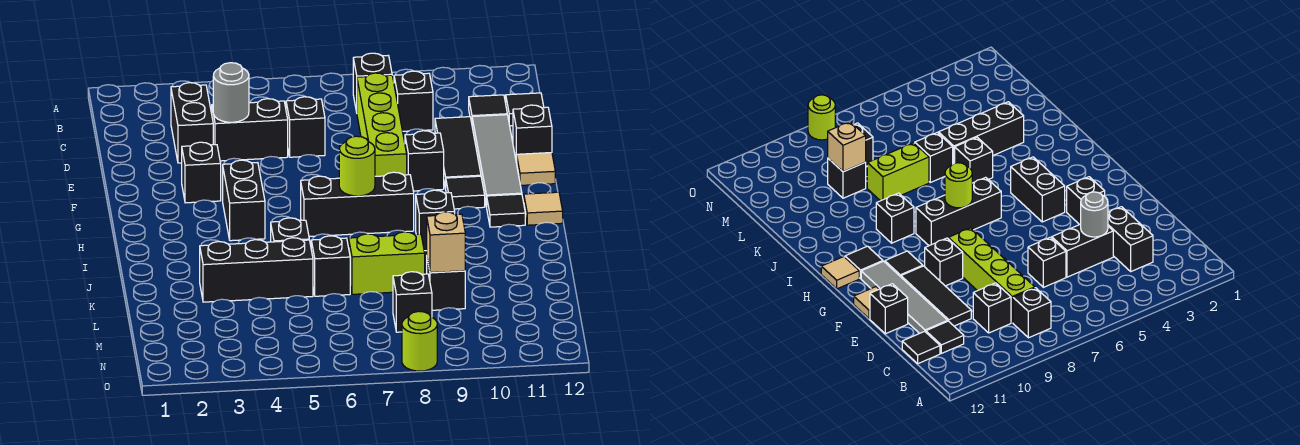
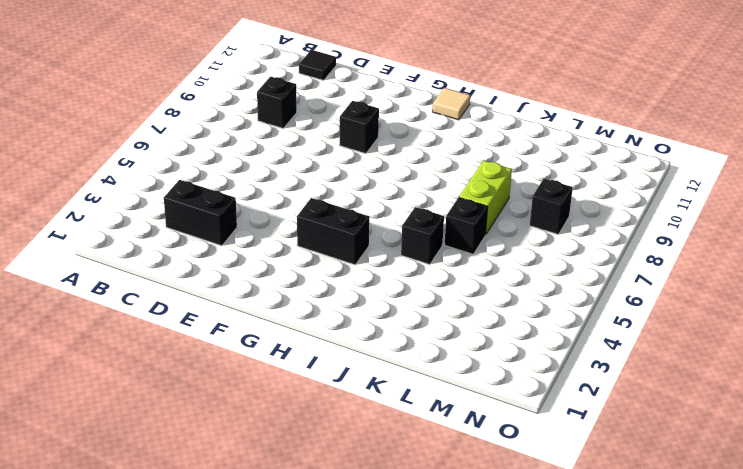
none -> black 1x1 brick [353,53,392,112]
none -> lime 1x4 brick [357,73,407,176]
none -> black 1x1 tile [469,95,507,123]
none -> black 1x2 brick [212,99,288,161]

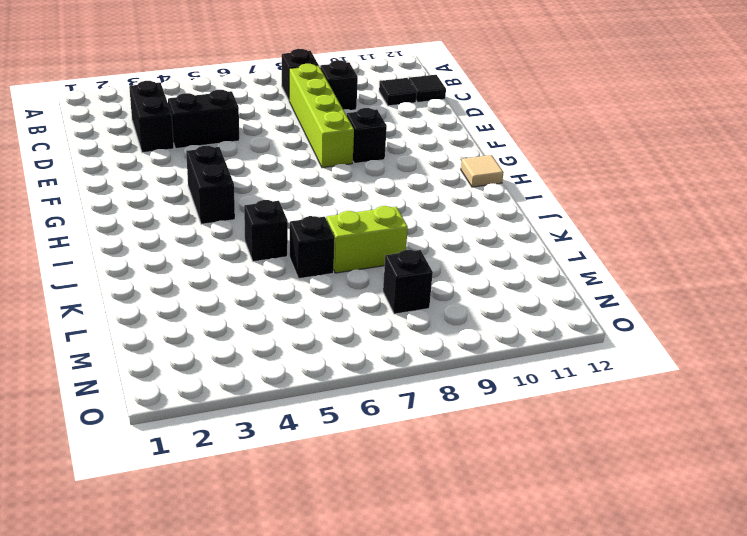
none -> black 1x1 brick [286,97,325,157]
none -> black 1x3 tile [435,117,481,188]
none -> grey 1x4 tile [472,115,522,207]
none -> black 1x1 brick [513,105,552,163]

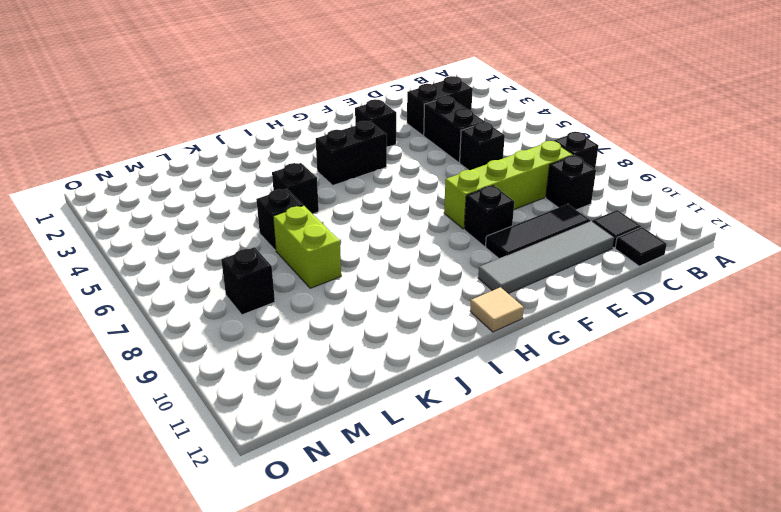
none -> black 1x1 brick [513,105,552,163]
none -> tan 1x1 tile [517,153,555,185]
none -> black 1x1 tile [446,176,485,209]
none -> black 1x3 brick [301,172,414,237]

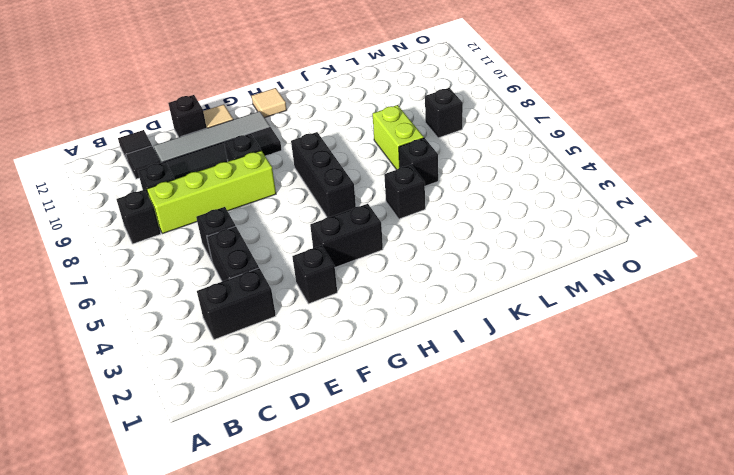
none -> black 1x1 tile [487,194,525,227]
none -> black 1x1 brick [416,190,455,251]
none -> black 1x3 brick [200,238,313,302]
none -> black 1x1 brick [427,259,465,310]

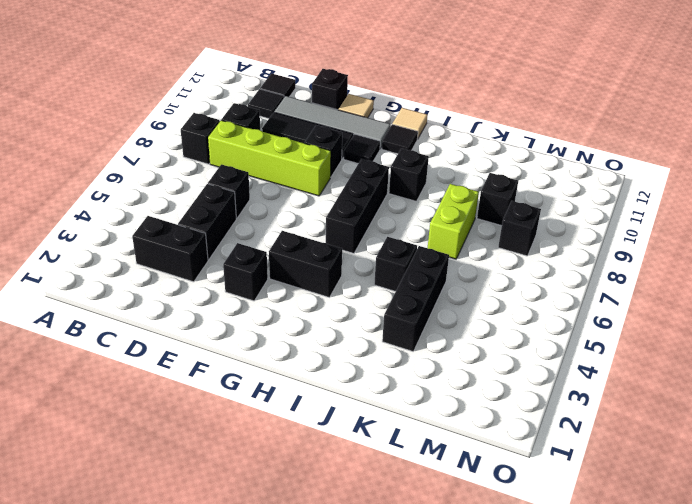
none -> black 1x1 brick [311,236,350,296]
none -> lime 1x1 round brick [402,311,437,371]
none -> grey 1x1 round brick [213,63,249,122]
none -> lime 1x1 round brick [339,136,375,196]

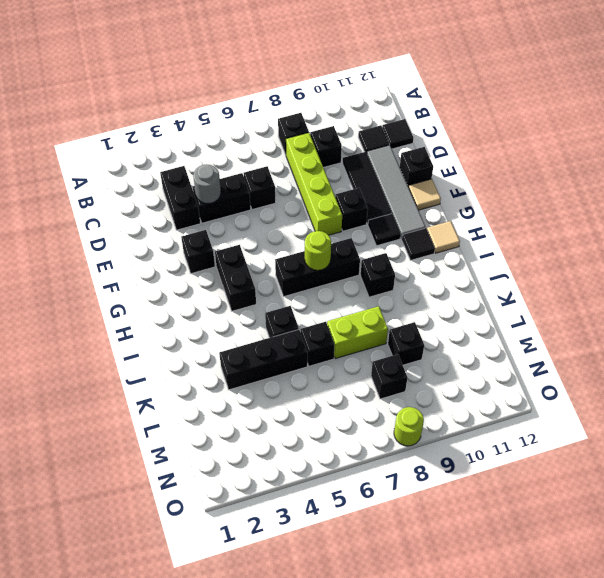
none -> tan 1x1 brick [427,212,465,273]

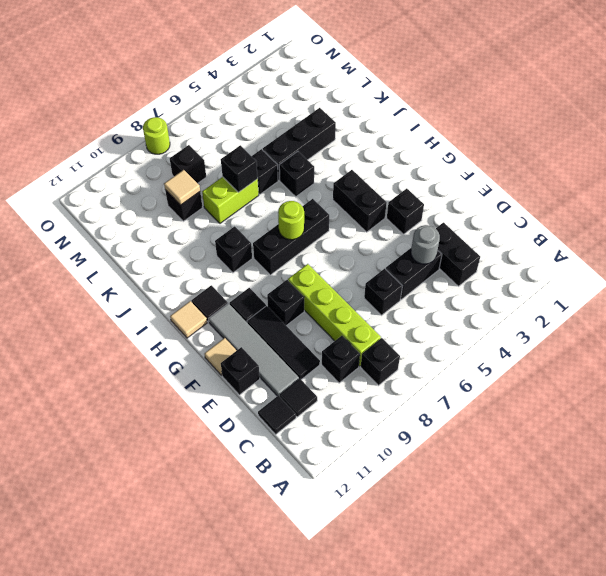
black 1x1 brick [221,145,258,193] -> none
tan 1x1 tile [164,170,200,205] -> tan 1x1 brick [427,212,465,273]

